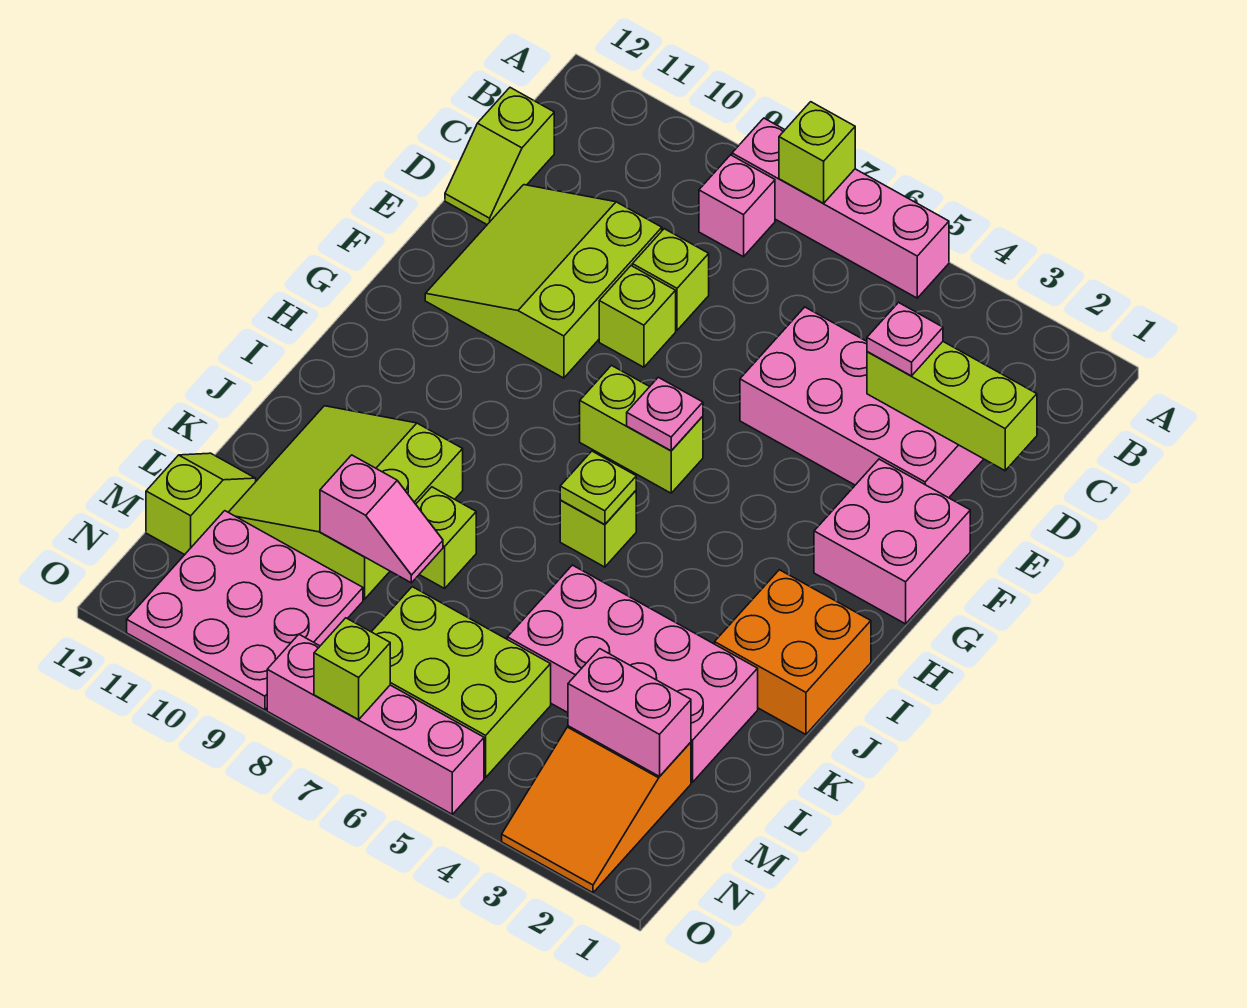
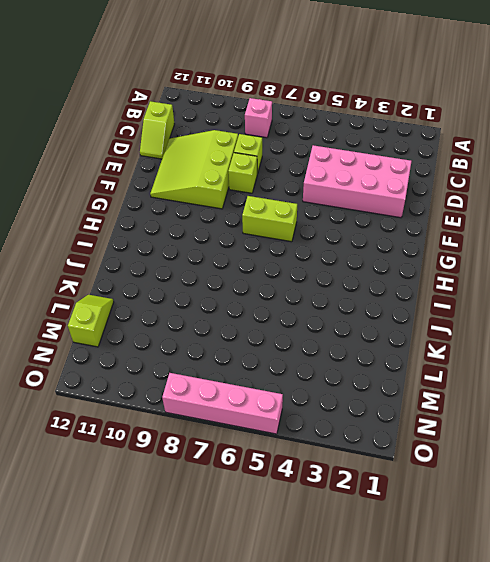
none -> pink 1x4 brick [732,118,949,298]
none -> pink 2x2 brick [814,459,970,624]
none -> orange 2x2 brick [715,570,871,734]

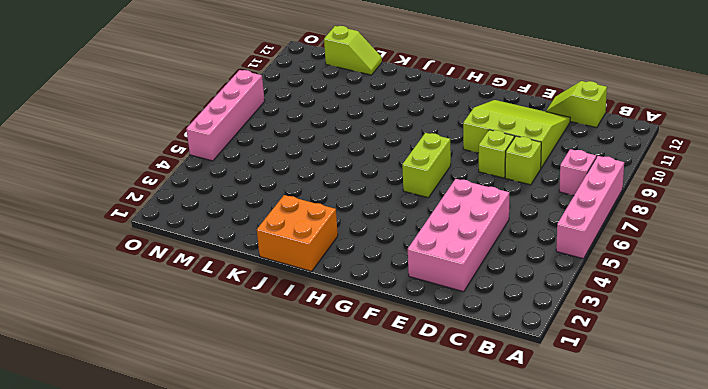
none -> pink 2x2 brick [814,459,970,624]
none -> lime 1x1 brick [560,491,636,567]
none -> lime 3x3 slope [228,406,463,599]

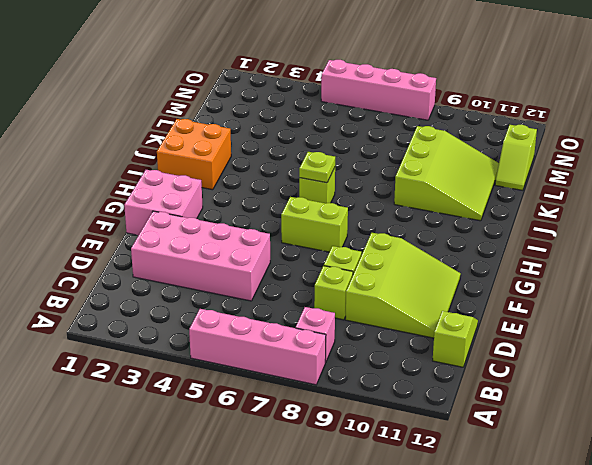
none -> pink 2x4 brick [507,565,758,782]
none -> lime 1x1 brick [416,487,476,588]
none -> orange 2x3 slope [502,726,691,893]

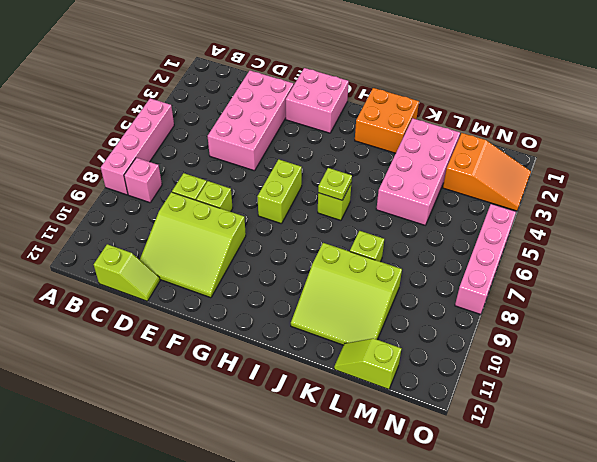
none -> lime 2x3 brick [372,587,551,777]
none -> pink 3x3 plate [127,511,363,710]
none -> lime 1x1 brick [779,102,855,203]

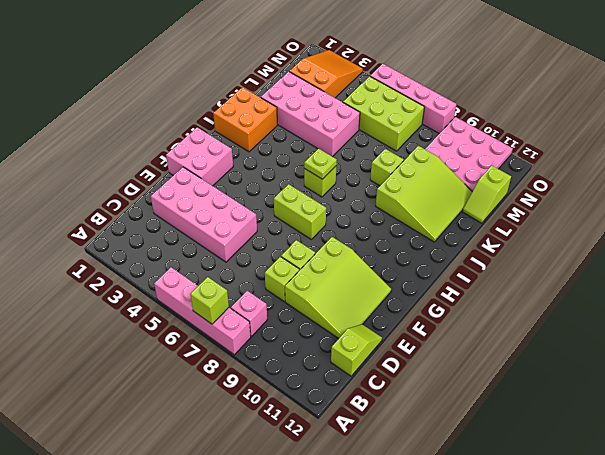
none -> lime 1x3 brick [867,342,1037,471]
none -> pink 1x1 plate [627,377,703,451]
none -> pink 1x2 slope [320,455,443,583]

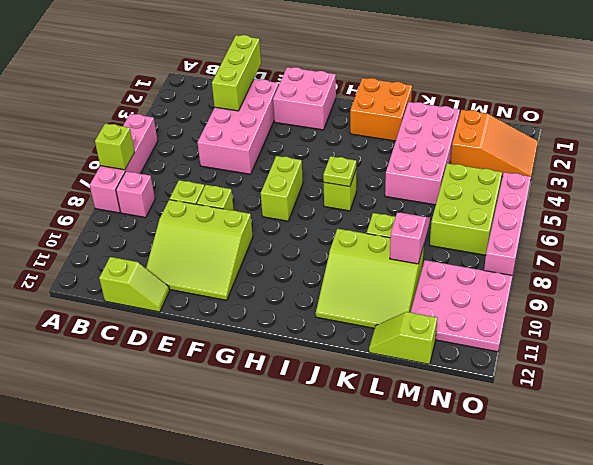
none -> pink 1x1 plate [627,377,703,451]
none -> pink 1x2 brick [568,649,691,776]
none -> lime 1x1 brick [314,618,390,719]

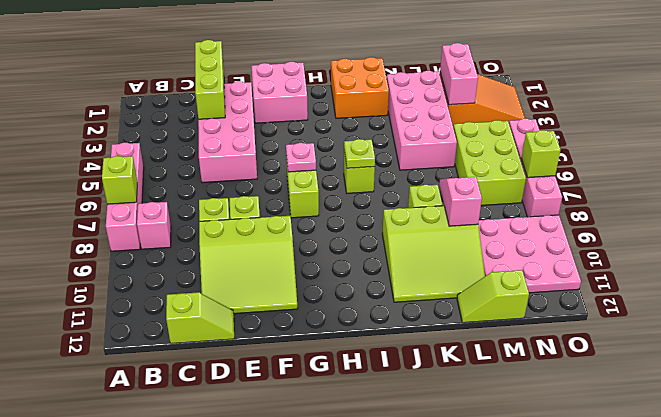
none -> pink 1x1 plate [867,303,943,376]

